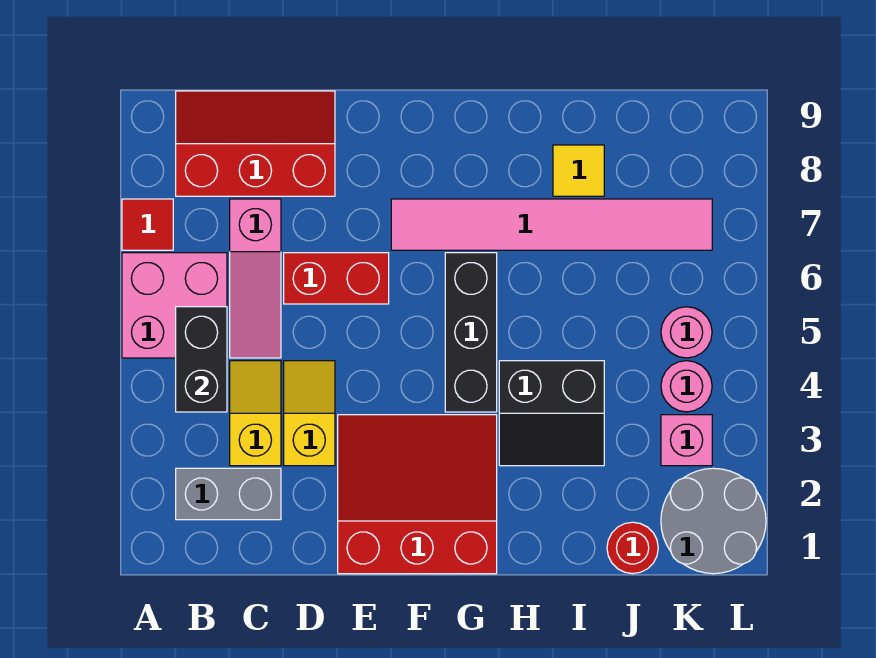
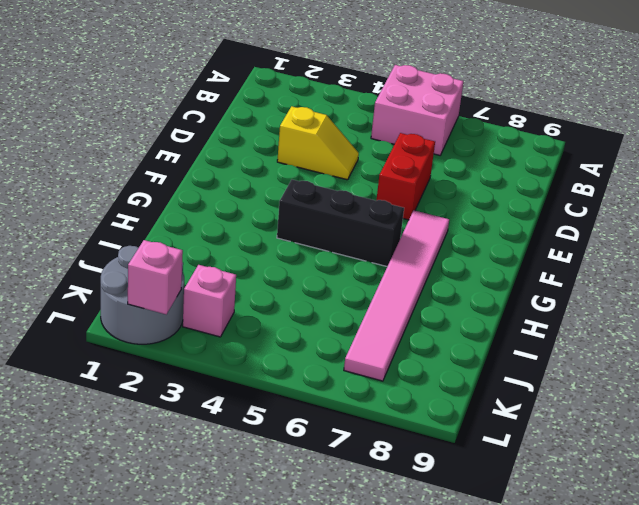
pink 1x1 brick [128,240,183,314] -> none
none -> red 1x1 tile [122,199,173,250]
none -> grey 1x2 brick [176,468,281,520]
none -> red 2x3 slope [176,91,335,196]

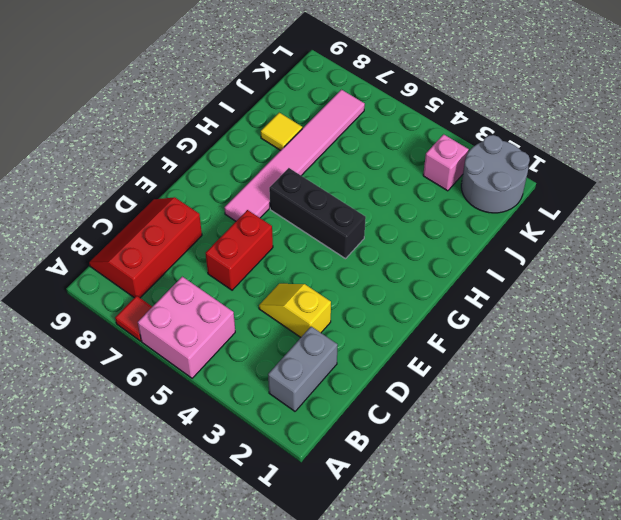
none -> yellow 1x2 slope [230,361,281,466]
none -> pink 1x3 slope [230,199,281,358]
none -> red 3x3 slope [338,415,497,574]

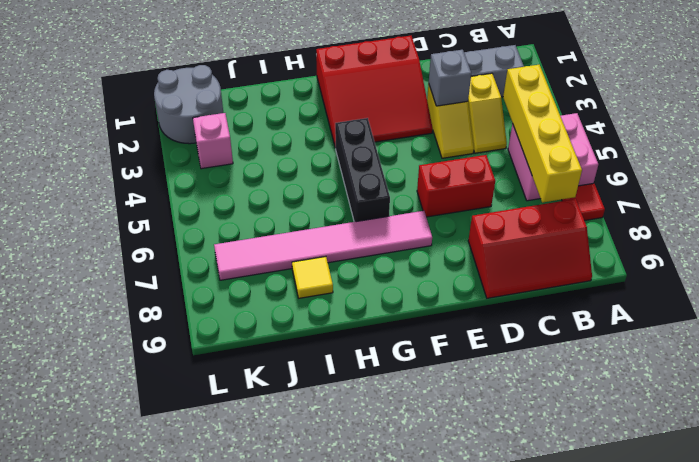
yellow 1x4 brick [503,65,582,203] -> black 1x2 brick [176,307,227,412]
grey 1x1 brick [429,50,471,106] -> none
none -> pink 1x3 slope [230,199,281,358]
none -> black 2x2 slope [499,361,604,466]
none -> red 1x1 round brick [607,522,658,574]

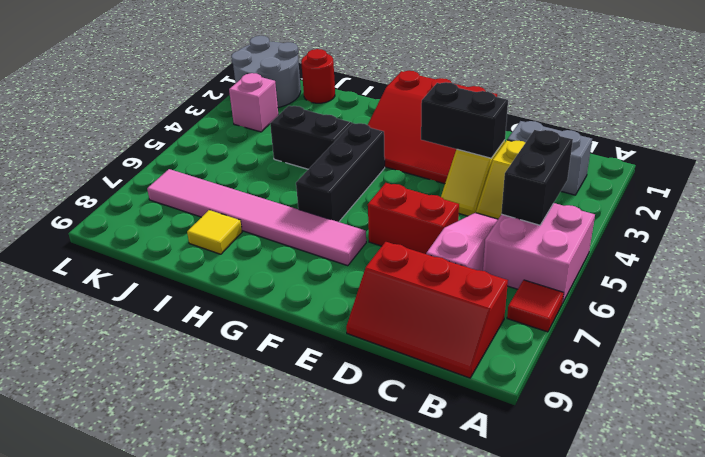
black 1x2 brick [421,82,508,158] -> none
none -> pink 1x1 round brick [661,361,712,412]
none -> pink 1x1 round brick [661,307,712,358]

